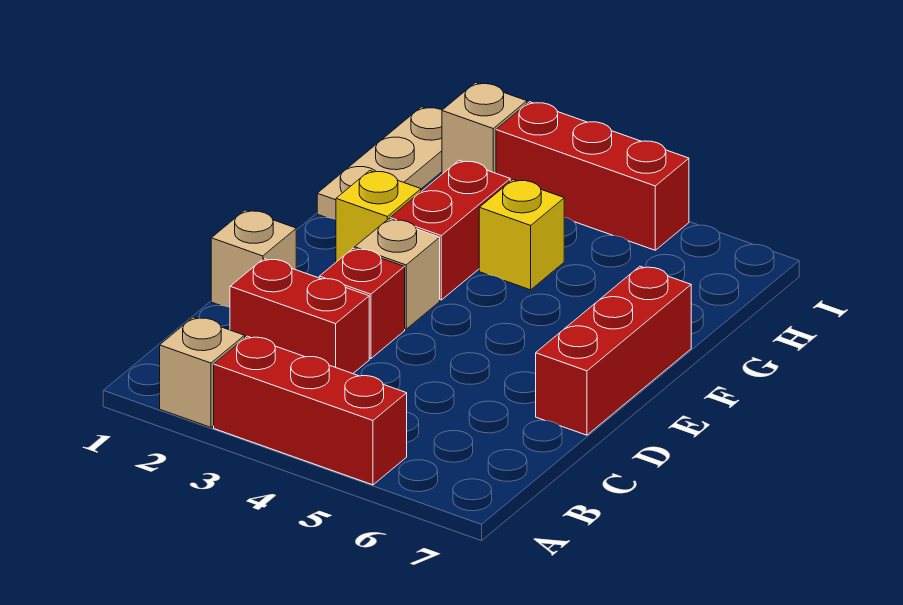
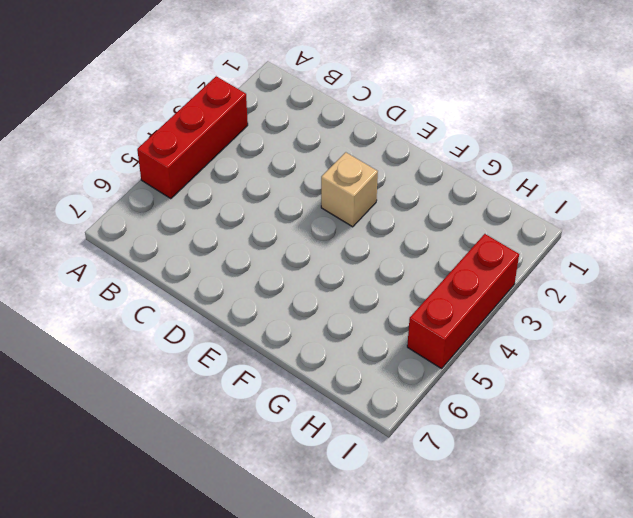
none -> tan 1x1 brick [160,317,245,427]
none -> red 1x2 brick [230,259,369,374]
none -> tan 1x1 brick [211,210,296,307]

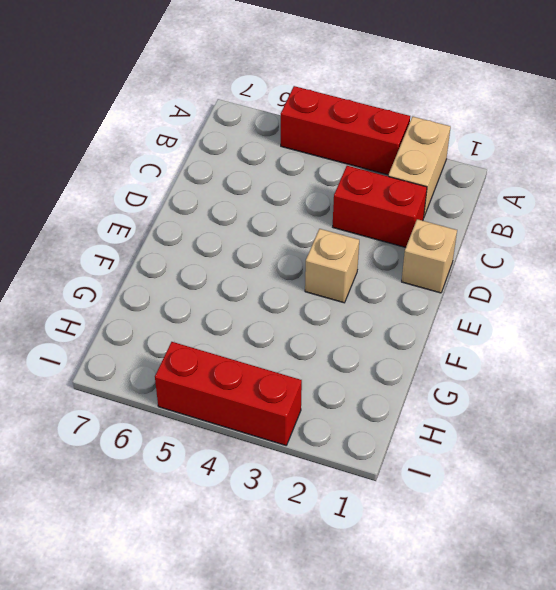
tan 1x2 brick [388,117,451,216] -> tan 1x1 brick [160,317,245,427]
none -> red 1x1 brick [319,248,405,359]
none -> red 1x3 brick [536,266,691,435]
none -> yellow 1x1 brick [336,171,421,262]

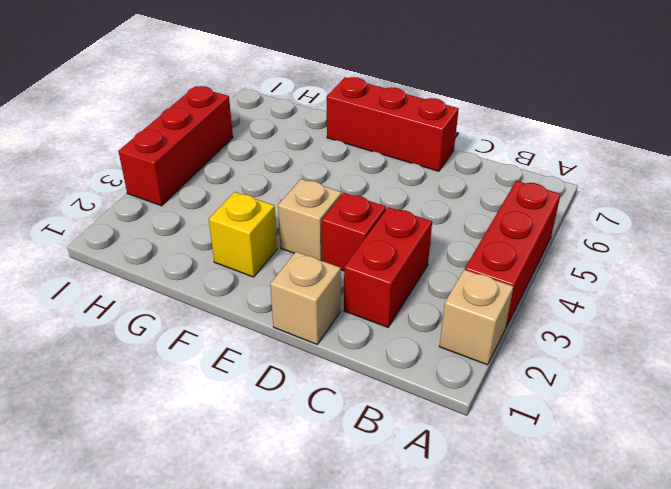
none -> red 1x2 brick [390,161,510,300]
none -> tan 1x3 plate [317,107,442,219]
none -> yellow 1x1 brick [479,180,564,290]

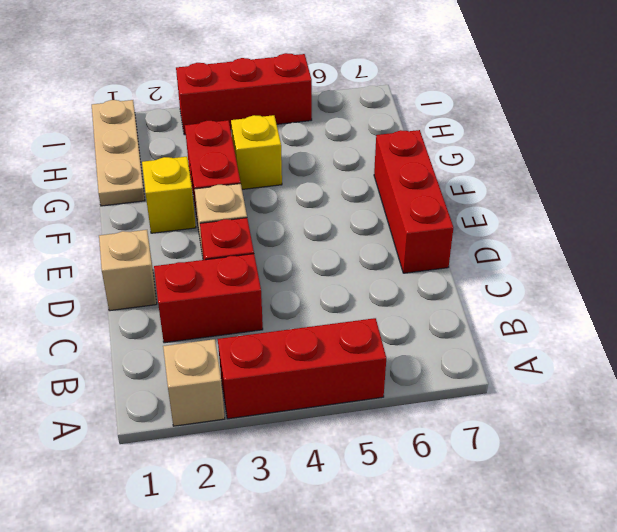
none -> tan 1x1 brick [442,83,527,174]

